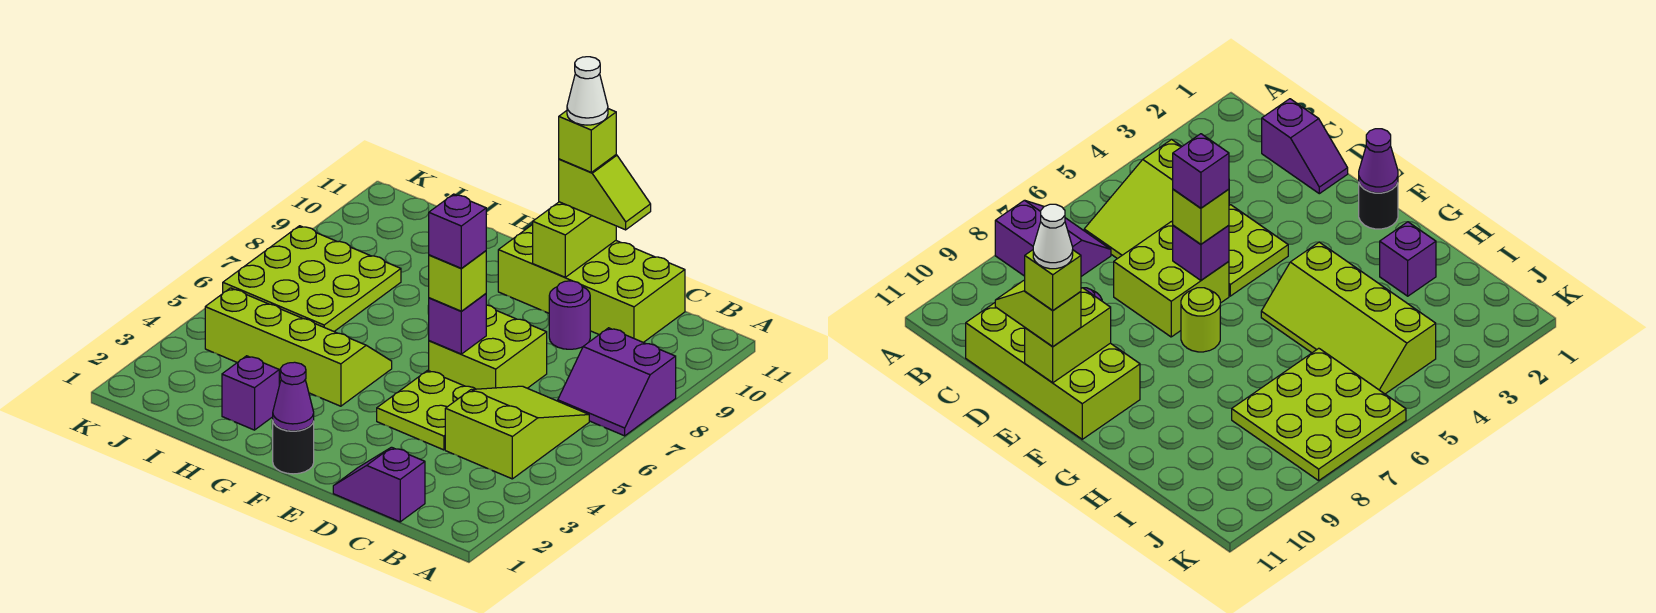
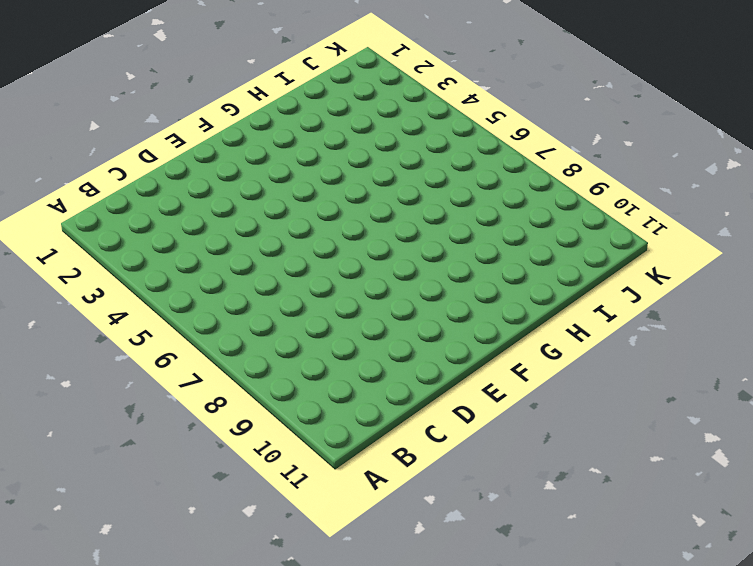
none -> purple 2x2 slope [558,328,676,436]
none -> lime 2x3 slope [445,386,589,479]
none -> purple 1x2 slope [333,447,425,522]

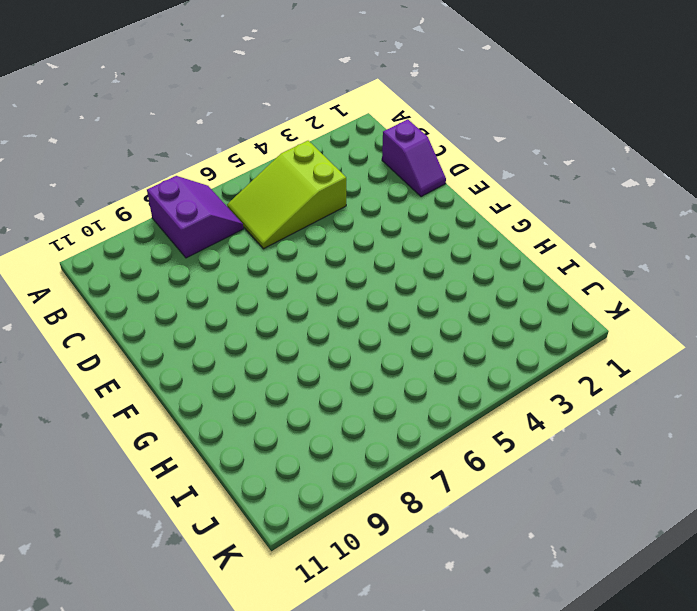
none -> lime 2x4 brick [498,224,685,342]
none -> lime 2x2 plate [377,370,475,450]
none -> lime 2x2 brick [429,305,547,389]

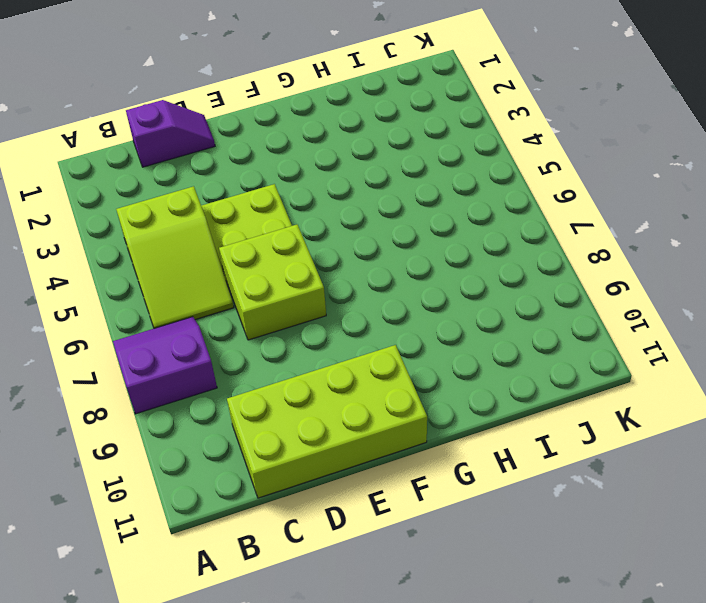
none -> purple 1x1 round brick [549,281,590,349]
none -> black 1x1 round brick [273,421,314,474]
none -> lime 1x1 round brick [1181,288,1220,352]

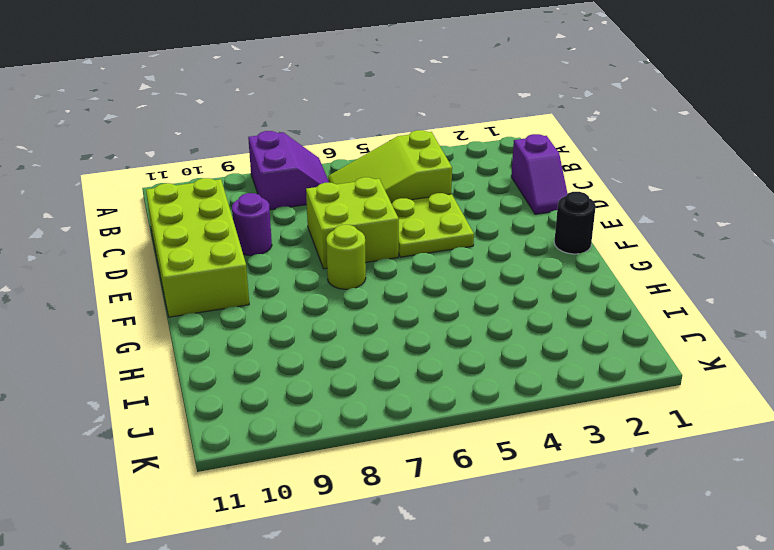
none -> lime 2x4 slope [205,288,392,406]
none -> purple 1x1 brick [222,356,279,430]
none -> lime 3x3 plate [223,226,401,331]

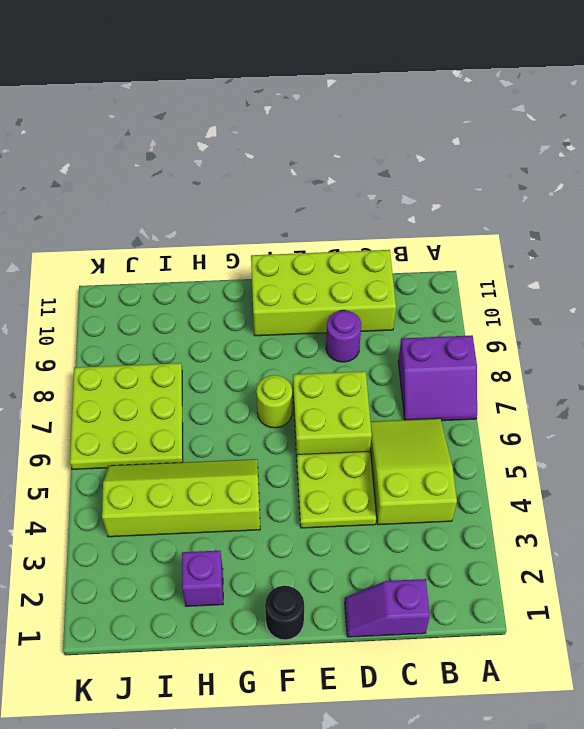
none -> purple 1x1 brick [429,294,486,354]
none -> lime 1x2 brick [533,202,616,277]
none -> purple 1x1 cone [273,362,314,431]

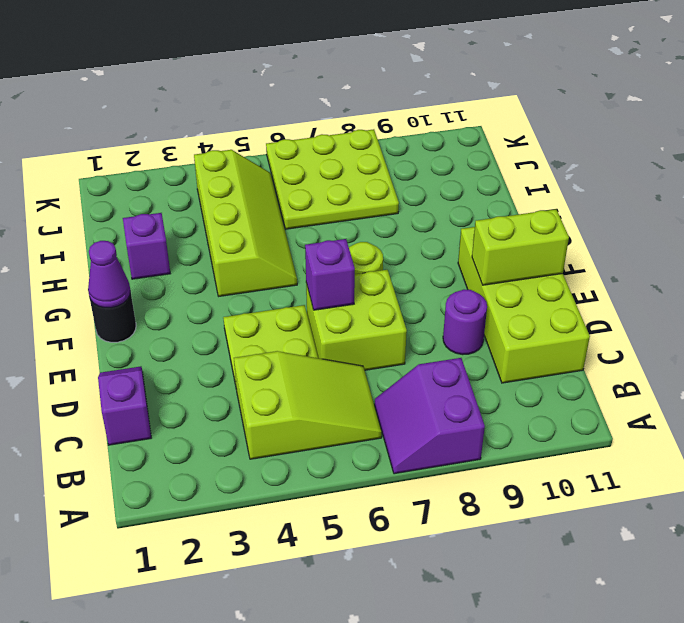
none -> lime 1x2 slope [559,155,651,230]
none -> lime 1x1 brick [429,251,486,311]
none -> purple 1x1 brick [429,194,486,268]

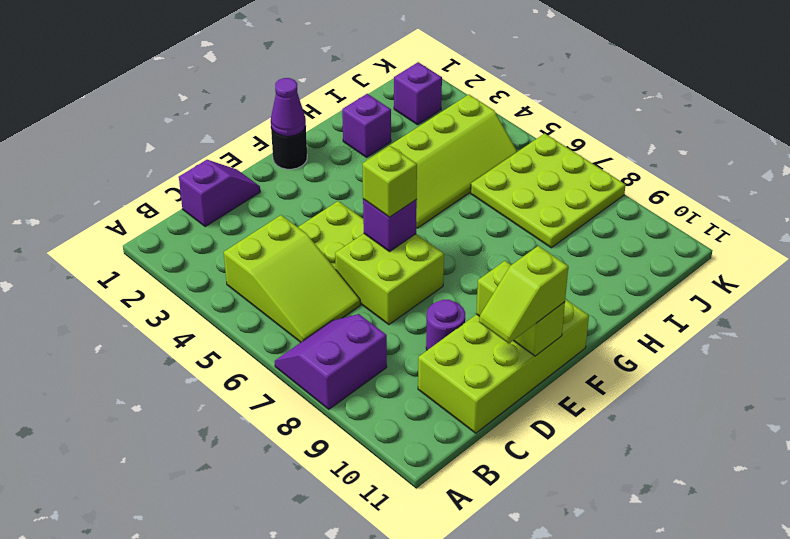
purple 1x1 brick [394,62,442,125] -> purple 1x1 brick moved to [429,194,486,268]
none -> lime 1x1 round brick [1181,288,1220,352]
none -> lime 1x1 brick [559,109,616,172]
none -> white 1x1 cone [567,57,608,125]

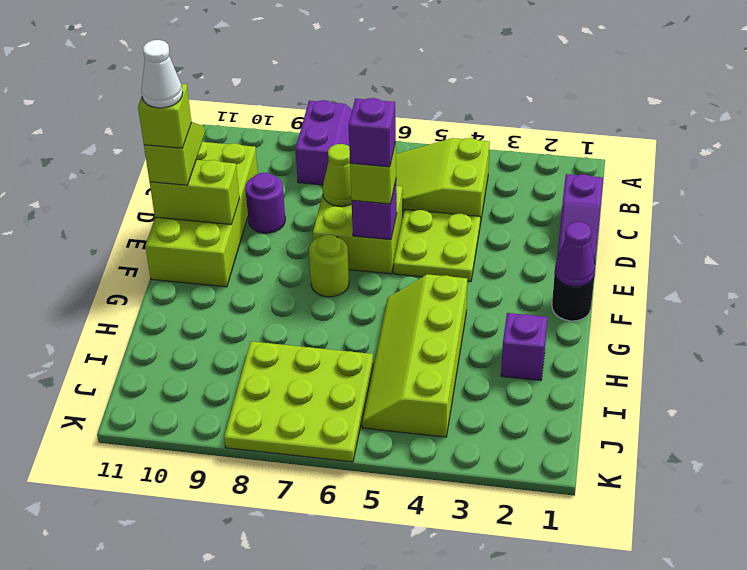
lime 1x1 cone [323,144,352,206] -> none

